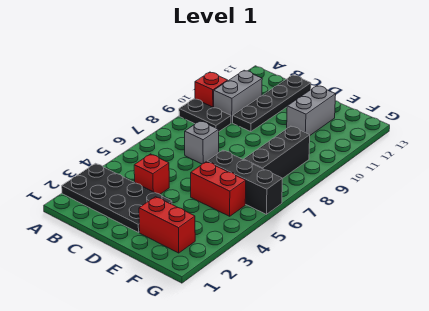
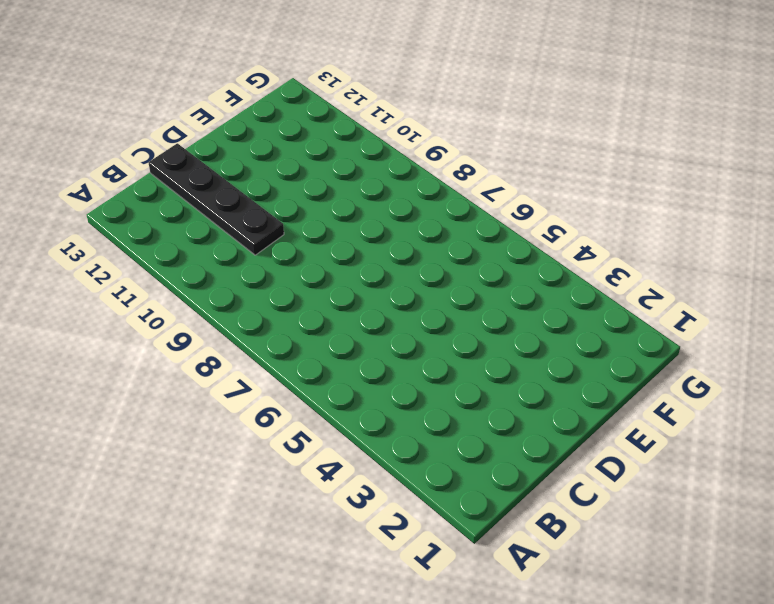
none -> black 2x4 plate [62,163,172,232]
none -> black 1x2 plate [179,99,231,131]
none -> red 1x1 brick [195,72,228,107]

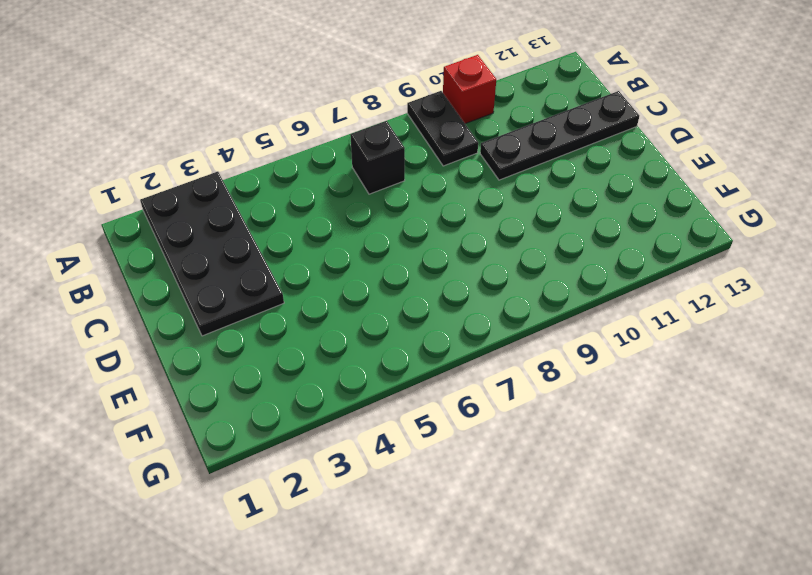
black 1x1 brick [350,121,405,194] -> none
none -> grey 1x2 brick [214,70,262,123]
none -> red 1x1 brick [134,154,169,194]
none -> grey 1x1 brick [185,121,219,164]

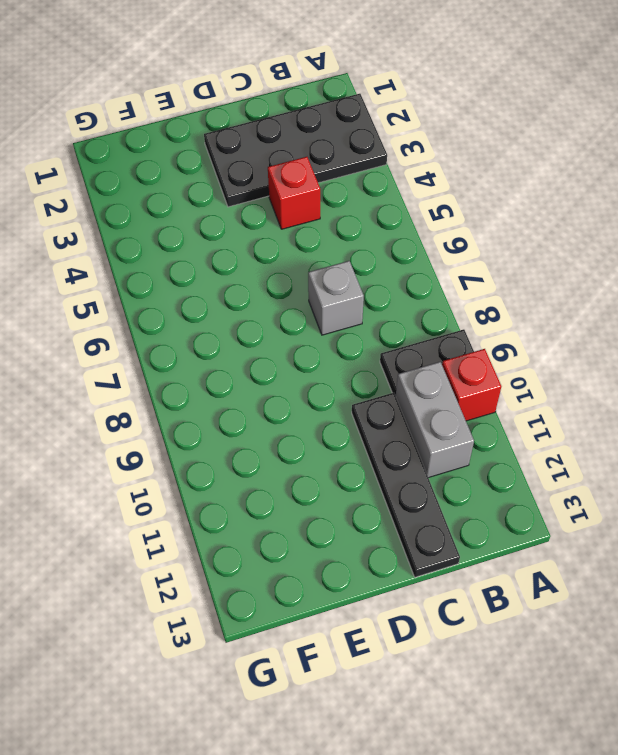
none -> red 1x2 brick [139,197,195,253]
none -> red 1x2 brick [191,162,246,216]
none -> black 1x3 brick [207,150,282,214]

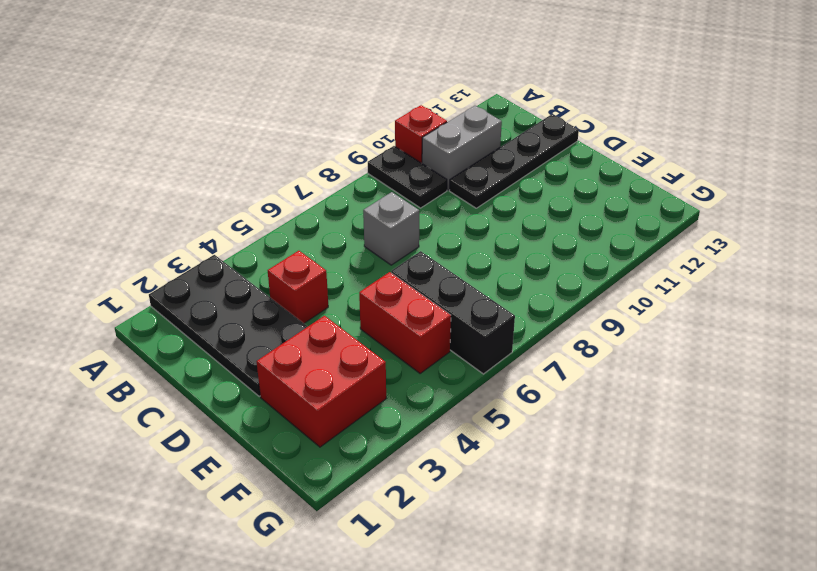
red 2x2 brick [256,316,386,447] -> red 1x2 brick [139,197,195,253]
none -> grey 1x2 brick [287,86,336,135]
none -> black 1x3 brick [244,126,310,179]

